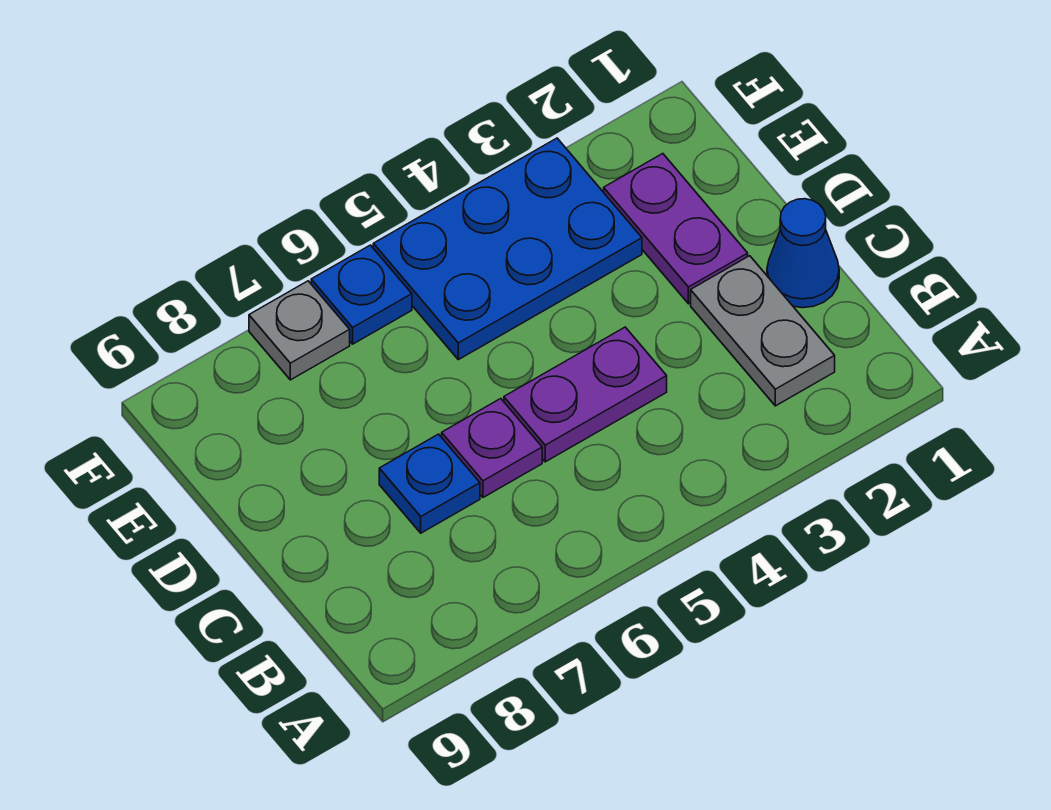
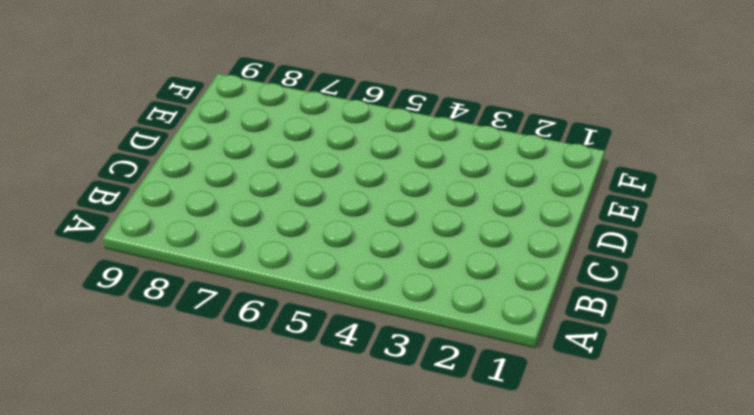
none -> grey 1x2 plate [691,256,835,406]
none -> blue 1x1 cone [767,199,839,308]

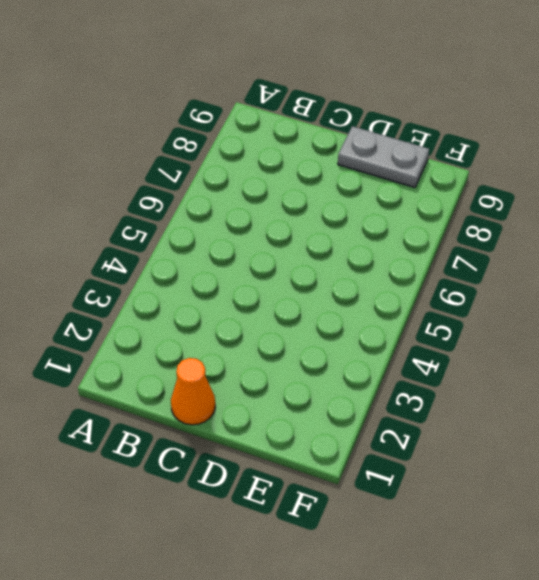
orange 1x1 cone [171,358,215,425] -> blue 1x1 cone [767,199,839,308]
grey 1x2 plate [338,126,429,188] -> grey 1x2 plate moved to [691,256,835,406]
none -> purple 1x2 plate [504,327,667,462]
none -> purple 1x1 plate [442,399,542,497]

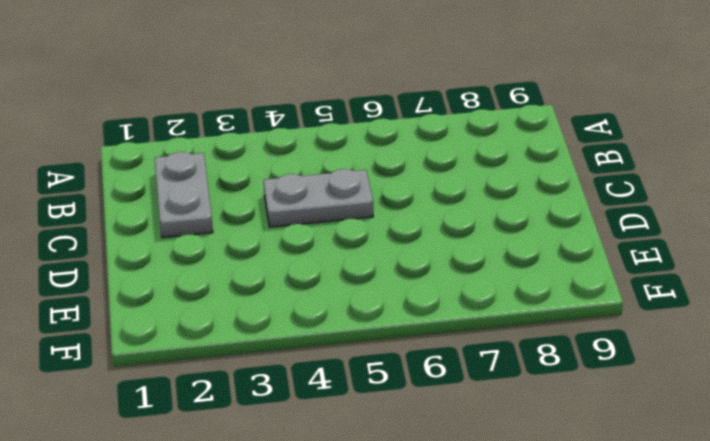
grey 1x2 plate [264,169,373,227] -> purple 1x2 plate [504,327,667,462]
none -> blue 1x1 cone [767,199,839,308]
none -> purple 1x1 plate [442,399,542,497]

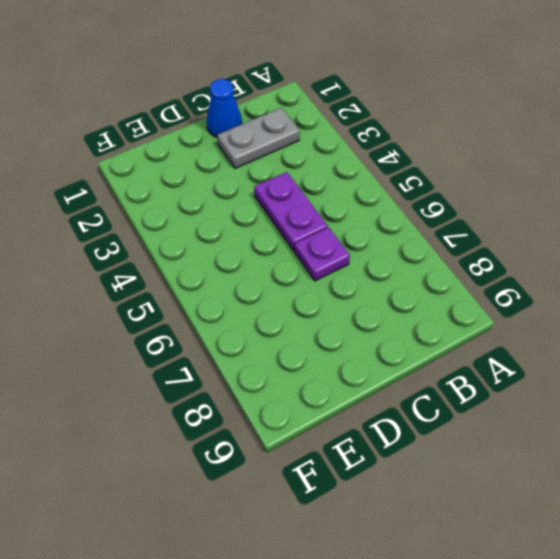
none -> blue 1x1 plate [379,434,480,533]
none -> purple 1x2 plate [604,154,748,304]

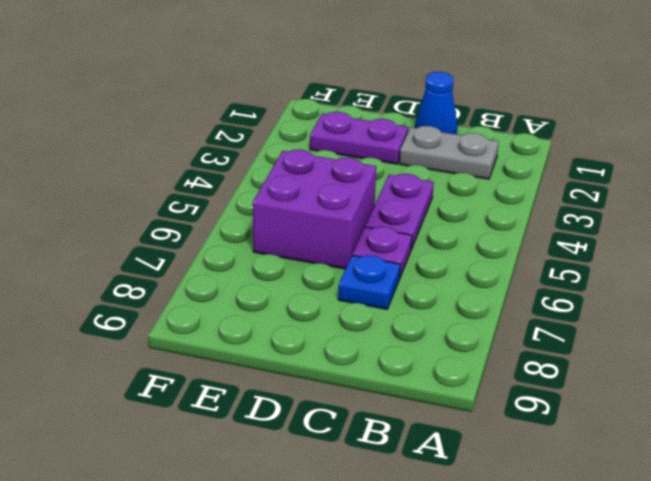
purple 2x2 brick [253,149,376,269] -> blue 2x3 plate [373,138,642,360]
none -> blue 1x1 plate [311,245,412,344]
none -> grey 1x1 plate [249,281,350,380]

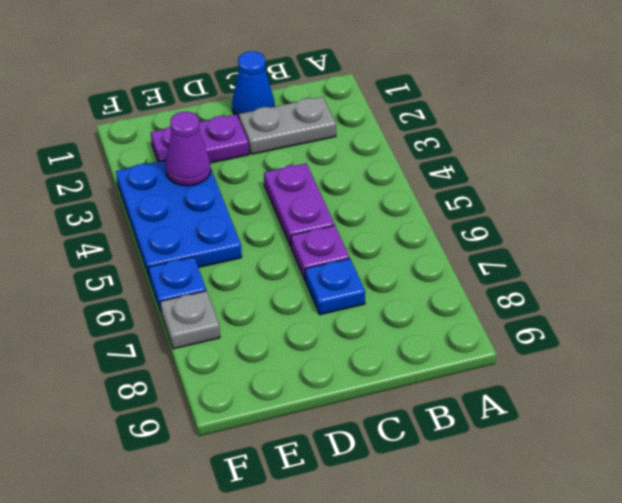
purple 1x1 cone [166,112,211,186] -> none

